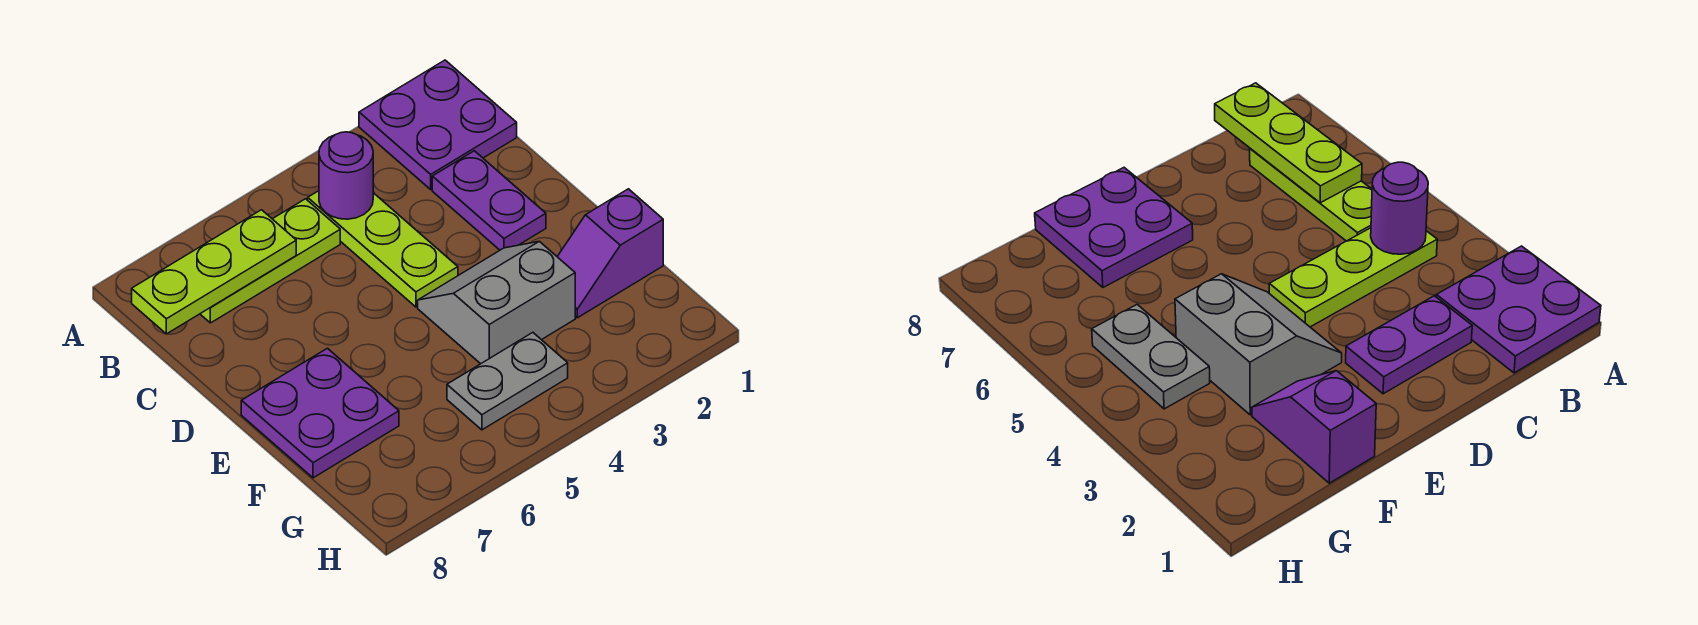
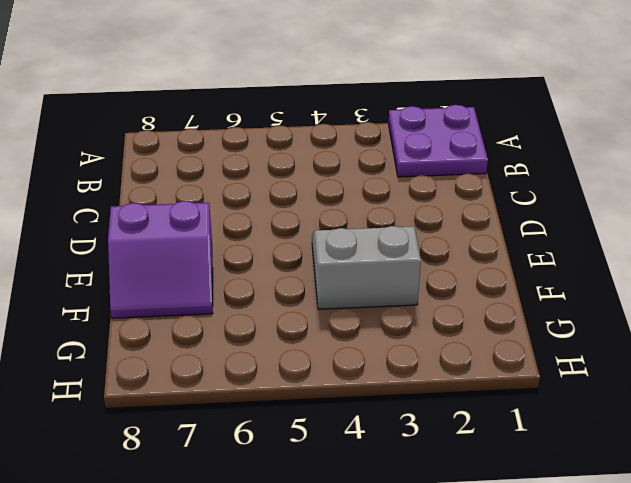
purple 2x2 slope [108,201,213,318] -> purple 2x2 plate [241,348,399,478]
none -> lime 1x3 plate [308,191,458,307]
none -> lime 1x3 plate [200,199,340,323]

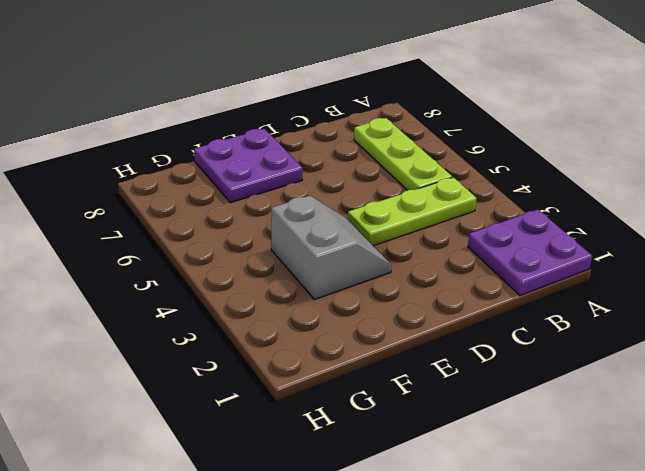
none -> purple 1x2 plate [432,151,546,250]
none -> purple 1x2 slope [557,189,663,318]

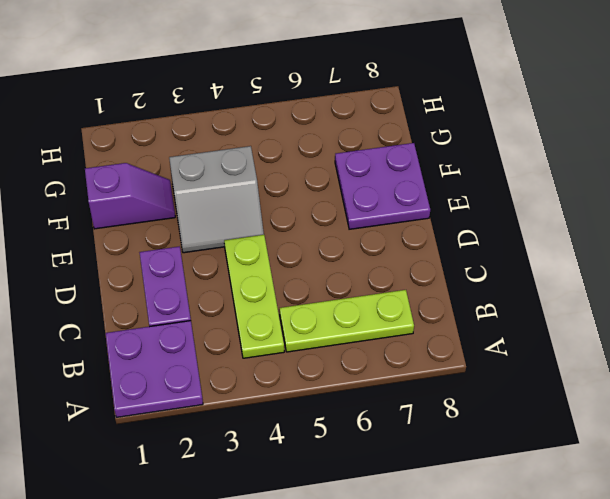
none -> grey 1x2 plate [447,333,568,430]
none -> purple 1x1 round brick [319,132,373,219]

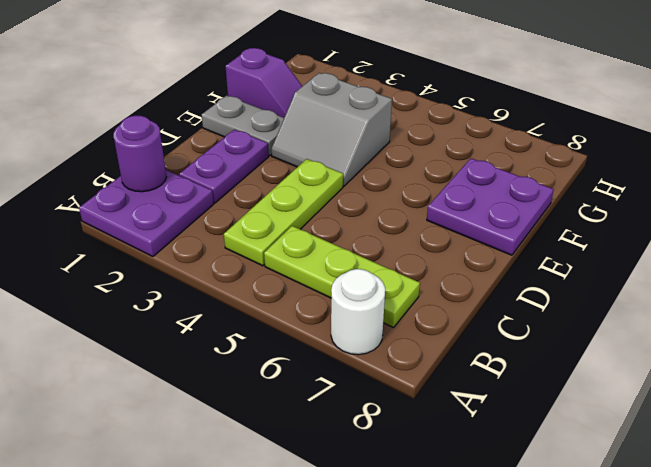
white 1x1 round brick [331,269,385,355] -> none
purple 1x1 round brick [113,116,166,192] -> purple 1x1 round brick moved to [319,132,373,219]
grey 1x2 plate [202,96,284,156] -> grey 1x2 plate moved to [447,333,568,430]
none -> lime 1x3 plate [132,210,296,334]

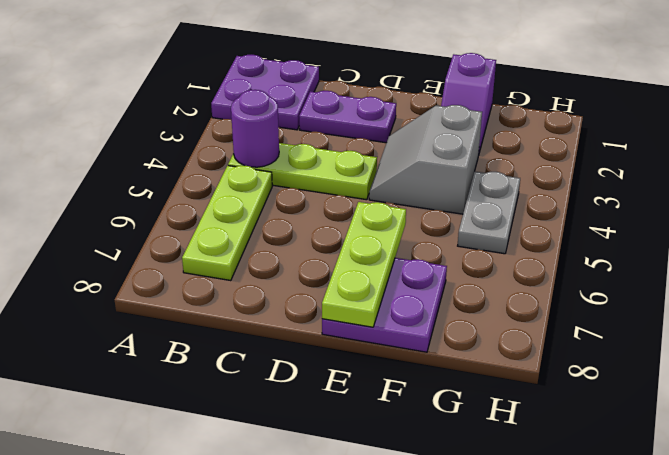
lime 1x3 plate [322,202,406,327] -> lime 1x3 plate moved to [132,210,296,334]

